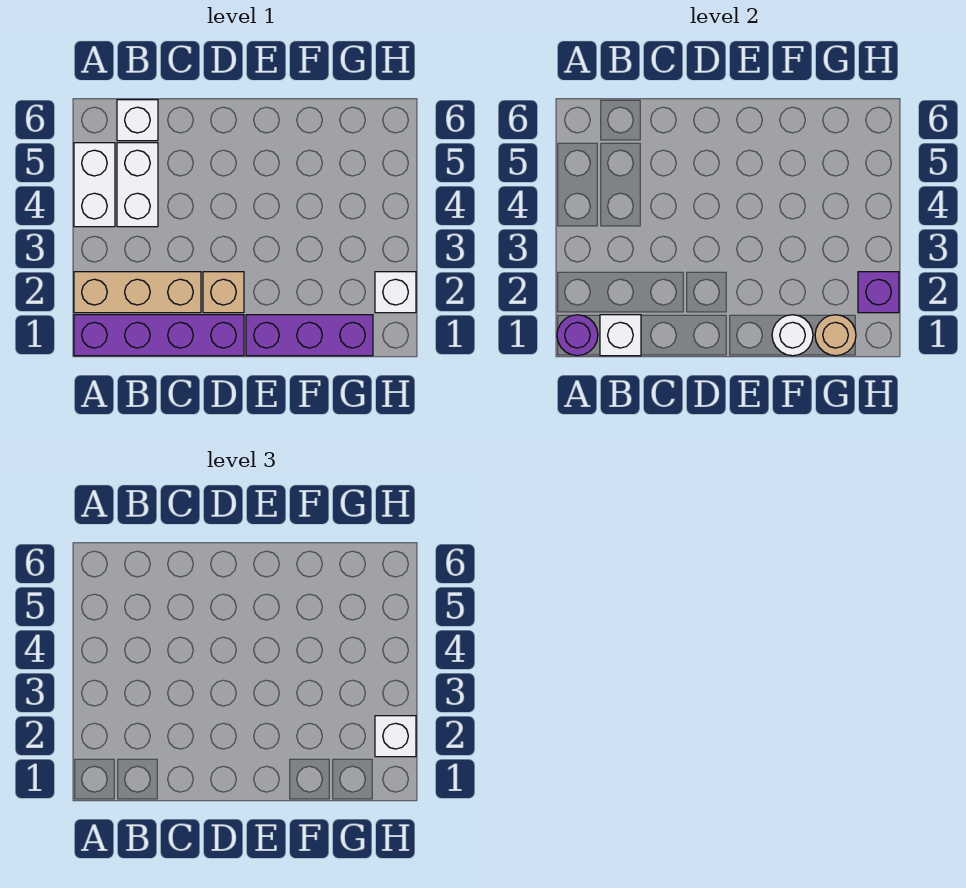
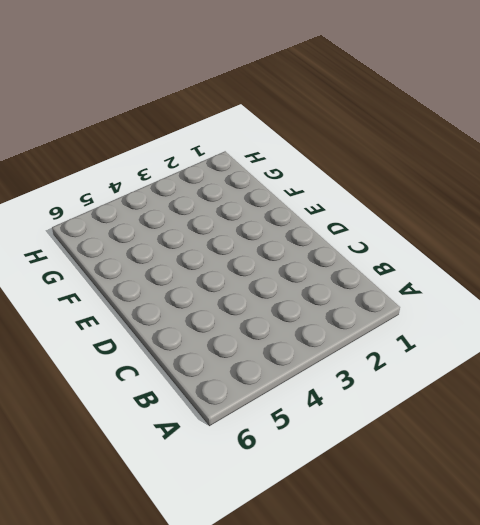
none -> purple 1x4 brick [74,315,244,356]
none -> tan 1x3 brick [74,272,201,313]
none -> white 1x2 brick [74,143,115,227]

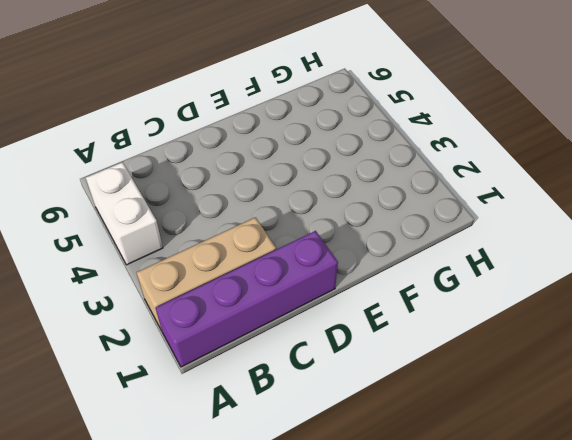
none -> white 1x2 brick [117,143,158,227]
none -> white 1x1 brick [117,100,158,141]
none -> tan 1x1 brick [203,272,244,313]

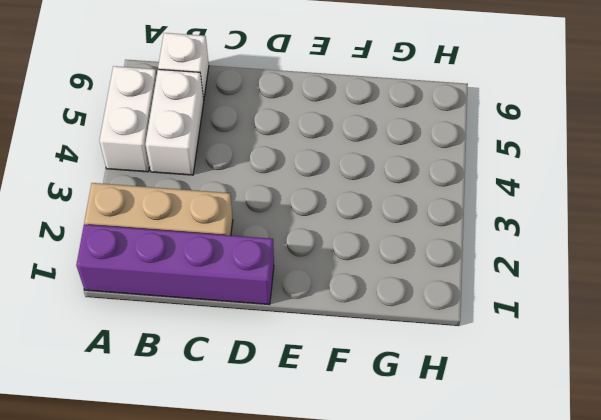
none -> tan 1x1 brick [203,272,244,313]
none -> purple 1x3 brick [246,315,373,356]
none -> white 1x1 brick [375,272,416,313]

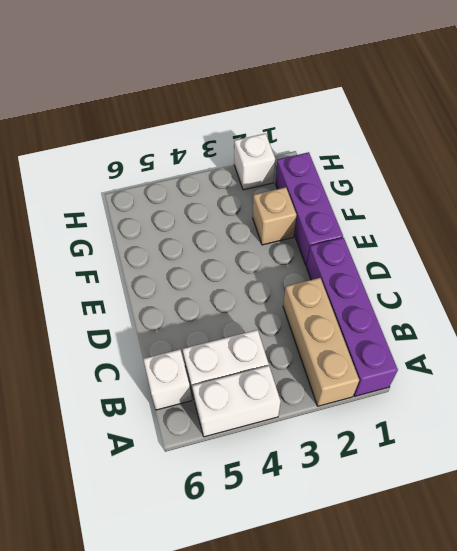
tan 1x1 brick [253,187,296,245] -> tan 1x1 brick moved to [203,272,244,313]
none -> purple 1x1 round brick [557,315,598,356]
none -> white 1x1 brick [600,315,641,356]
none -> white 1x1 round brick [772,315,813,356]

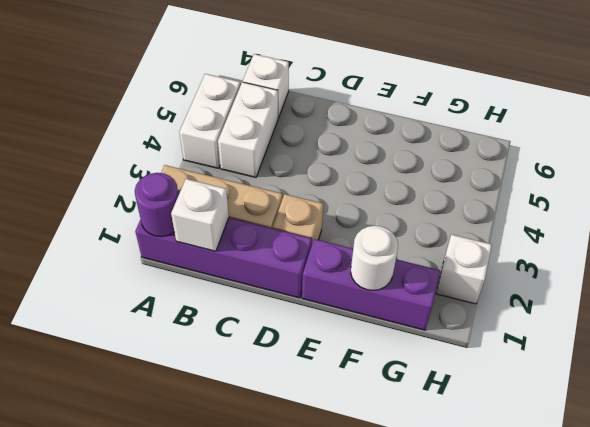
none -> tan 1x1 round brick [815,315,856,356]
none -> purple 1x1 brick [858,272,899,313]
none -> white 1x1 brick [375,716,416,757]

